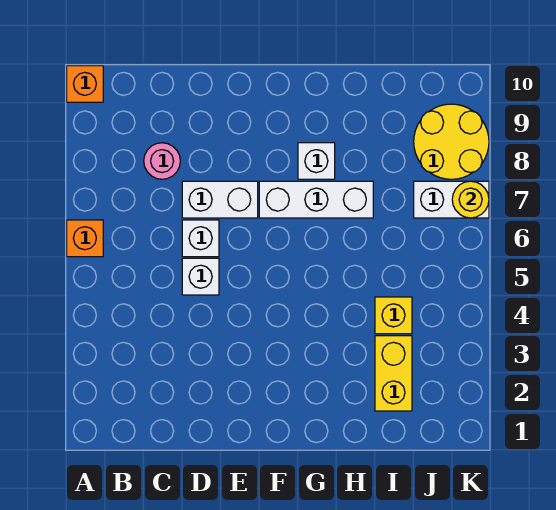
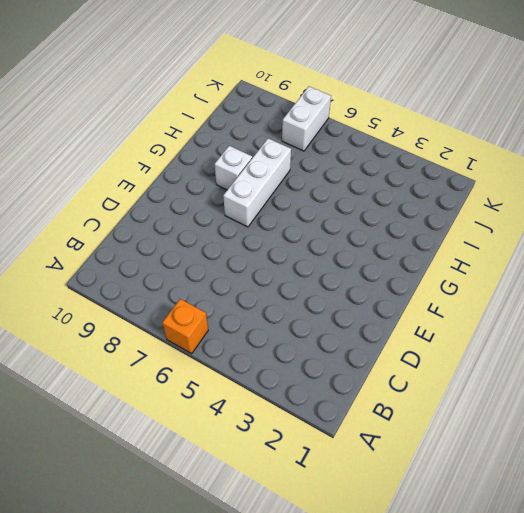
none -> orange 1x1 brick [67,66,103,102]
none -> pink 1x1 round brick [144,143,180,179]
none -> white 1x1 brick [182,258,219,295]

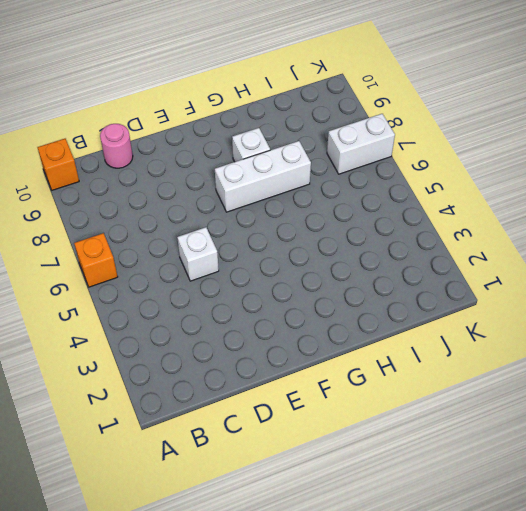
pink 1x1 round brick [100,124,133,168] -> pink 1x1 round brick moved to [144,143,180,179]
none -> white 1x1 brick [182,220,219,257]
none -> white 1x2 brick [182,181,258,218]
none -> yellow 1x2 brick [375,336,412,411]

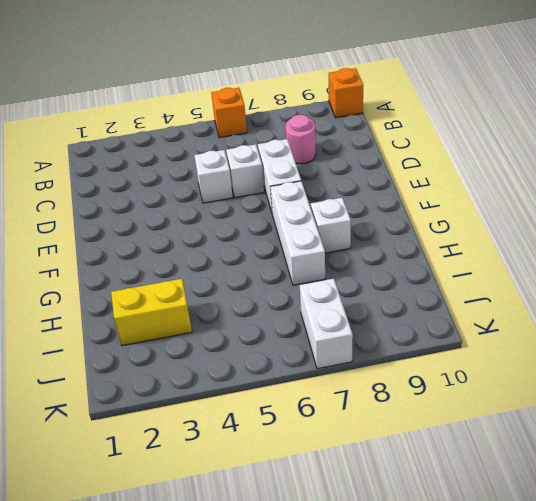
none -> yellow 1x1 brick [375,297,412,334]
none -> yellow 2x2 round brick [414,104,489,179]
none -> yellow 1x1 round brick [452,181,489,218]

